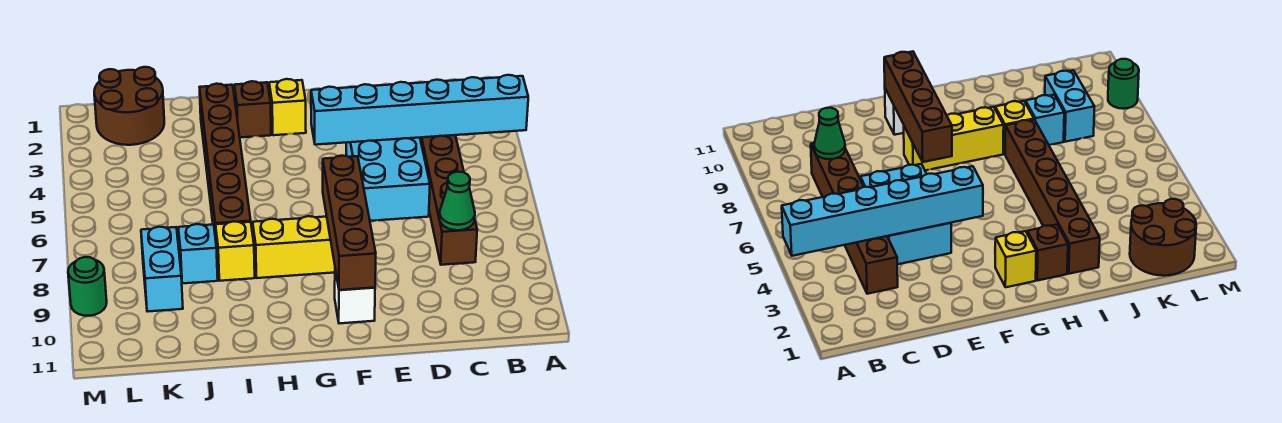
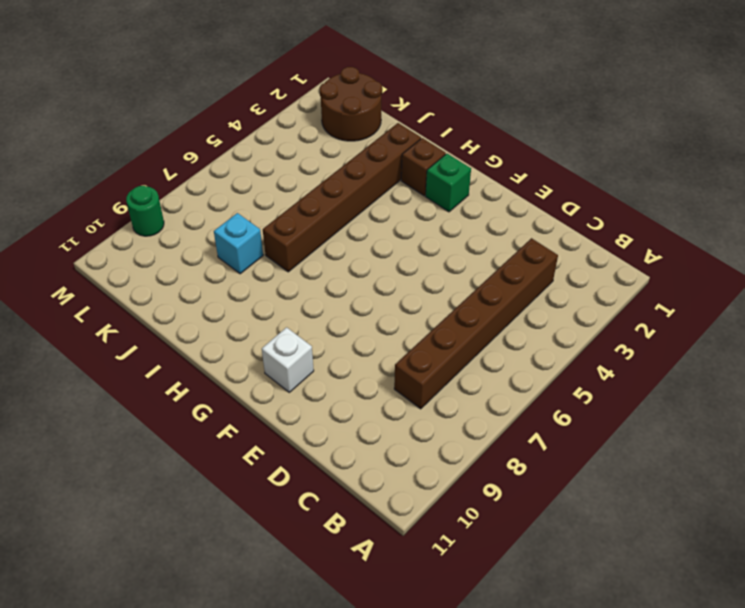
green 1x1 brick [426,154,471,212] -> yellow 1x1 brick [269,79,306,135]
none -> cyan 2x3 brick [346,138,430,221]
none -> yellow 1x3 brick [253,216,335,278]
none -> yellow 1x1 brick [216,221,255,281]

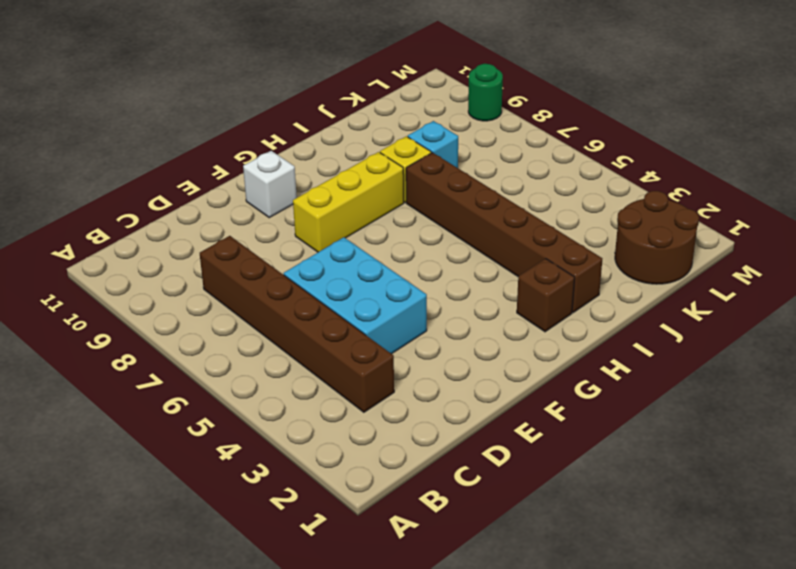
none -> yellow 1x1 brick [269,79,306,135]
none -> cyan 1x2 brick [141,227,183,312]
none -> cyan 1x6 brick [311,75,528,145]

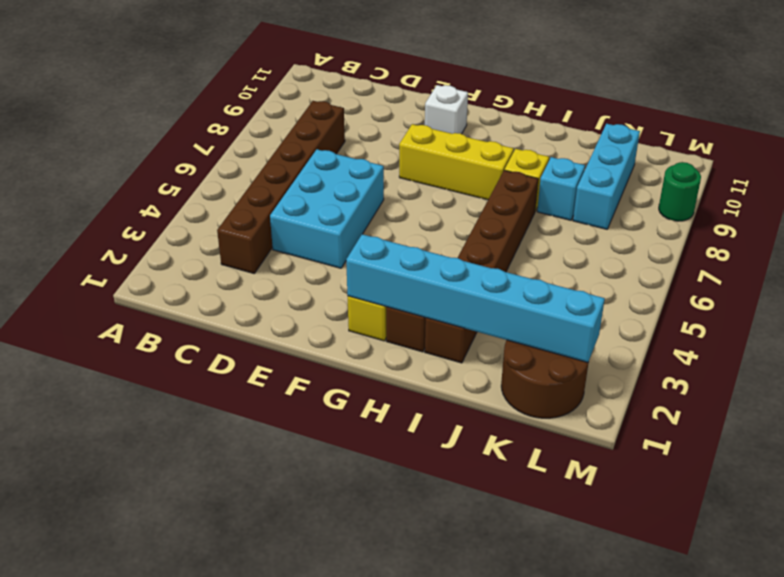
cyan 1x6 brick [346,234,605,362] -> cyan 1x6 brick moved to [311,75,528,145]
cyan 1x3 brick [573,124,640,229] -> cyan 1x2 brick [141,227,183,312]
none -> green 1x1 cone [440,172,475,230]
none -> brown 1x4 brick [323,156,376,290]

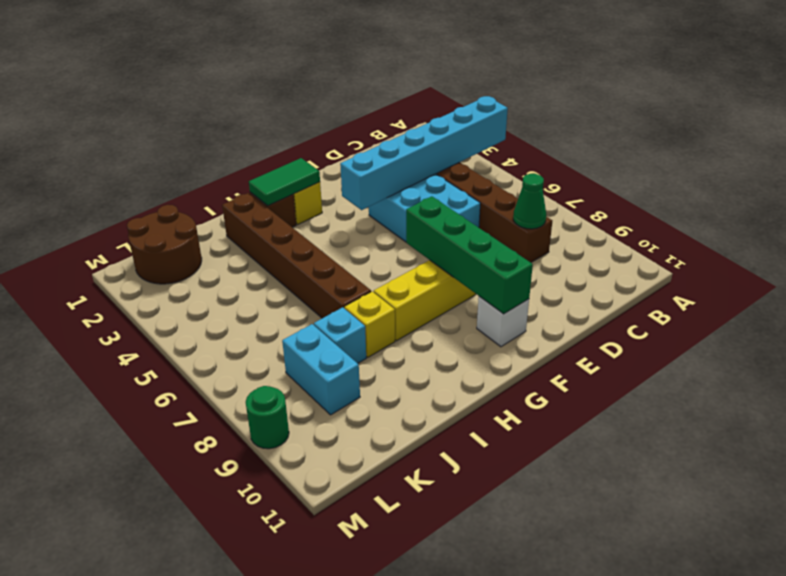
green 1x4 brick [406,196,533,314] -> brown 1x4 brick [323,156,376,290]
green 1x2 tile [249,158,320,206] -> none

